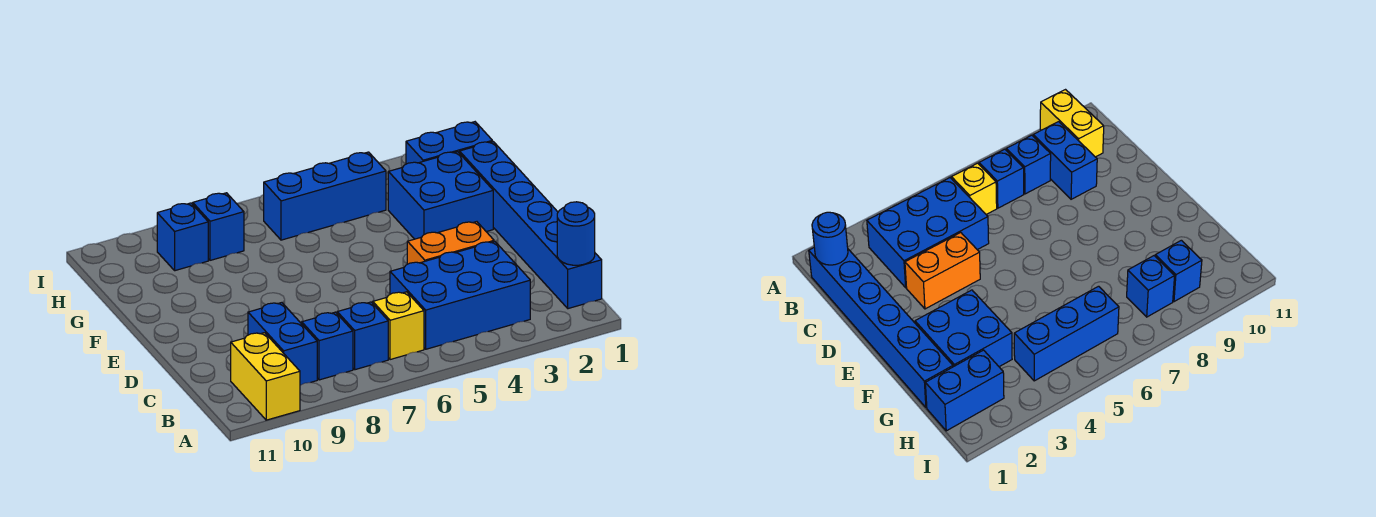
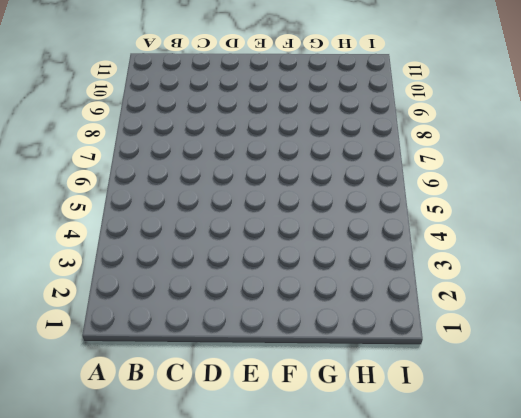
none -> yellow 1x2 brick [231,333,300,420]
none -> blue 1x6 brick [460,142,602,309]
none -> blue 2x3 brick [390,241,530,349]

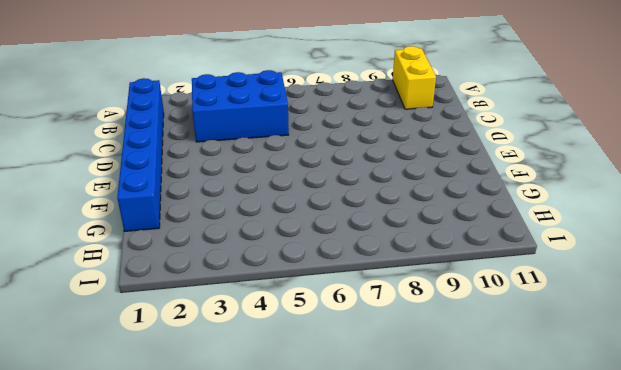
none -> yellow 1x1 brick [373,292,424,360]
none -> blue 1x1 brick [337,302,388,370]
none -> blue 1x1 brick [302,312,353,380]

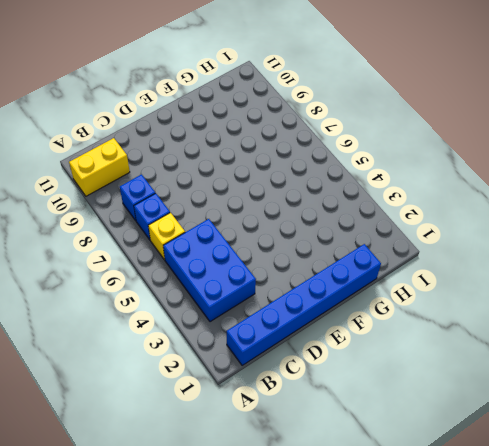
none -> blue 1x2 brick [248,303,317,385]
none -> orange 1x2 brick [407,222,494,264]
none -> blue 2x2 brick [388,152,493,239]

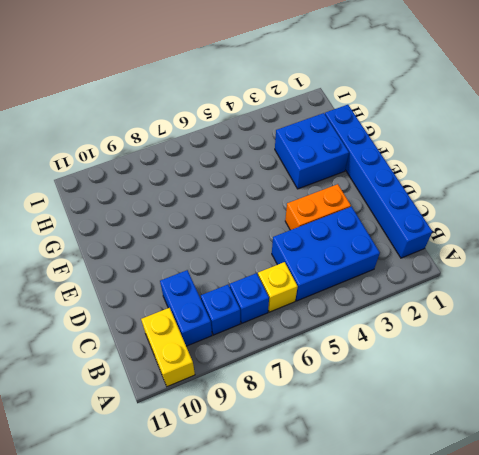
none -> blue 1x2 brick [406,122,492,164]
none -> blue 1x3 brick [264,152,386,240]
none -> blue 1x1 brick [193,193,244,260]

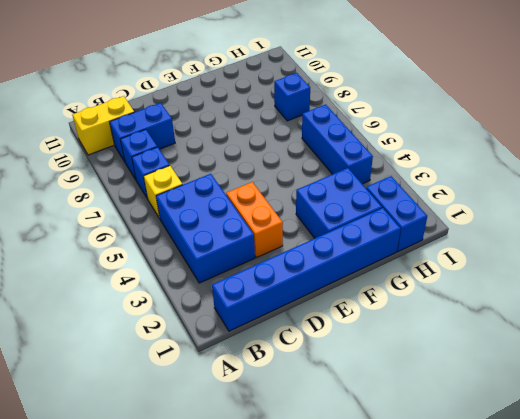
none -> blue 1x1 brick [157,203,208,271]
none -> blue 1x1 round brick [557,202,595,265]

